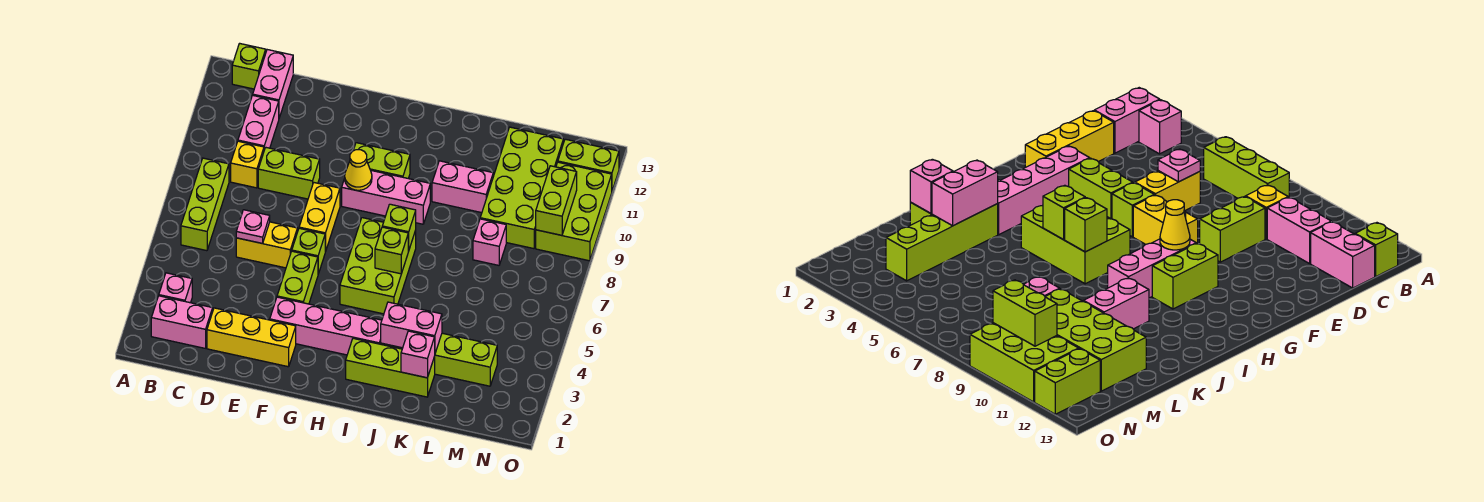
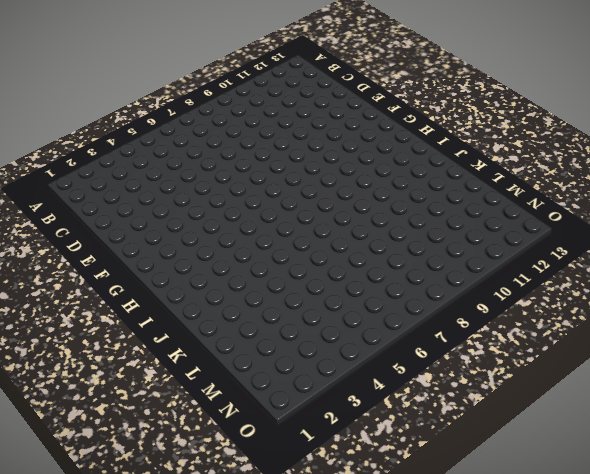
none -> pink 1x2 brick [151,296,213,348]
none -> pink 1x1 brick [159,273,192,303]
none -> lime 1x3 brick [181,158,229,251]
none -> lime 1x1 brick [232,43,266,89]

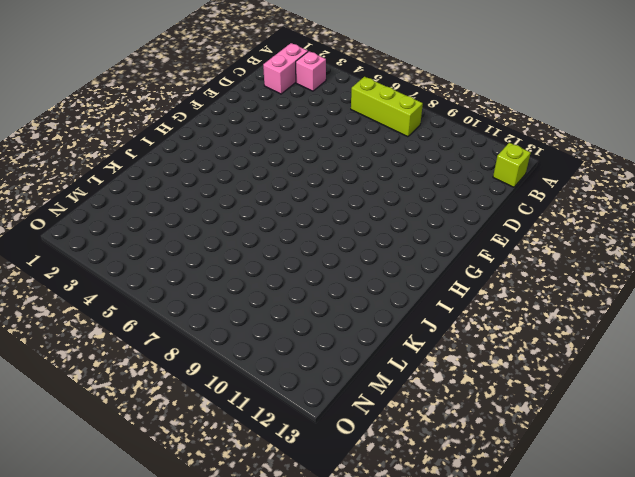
none -> yellow 1x1 brick [231,141,264,188]
none -> pink 1x2 brick [238,95,279,150]
none -> pink 1x2 brick [253,50,293,118]
none -> yellow 1x3 brick [207,308,296,367]

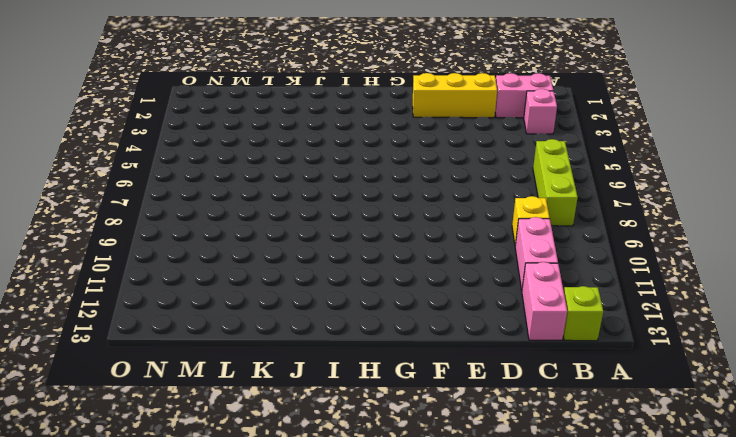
none -> yellow 1x2 brick [236,222,297,268]
none -> lime 1x2 brick [258,148,320,199]
none -> pink 1x4 brick [270,297,382,355]
none -> lime 1x2 brick [277,251,318,304]

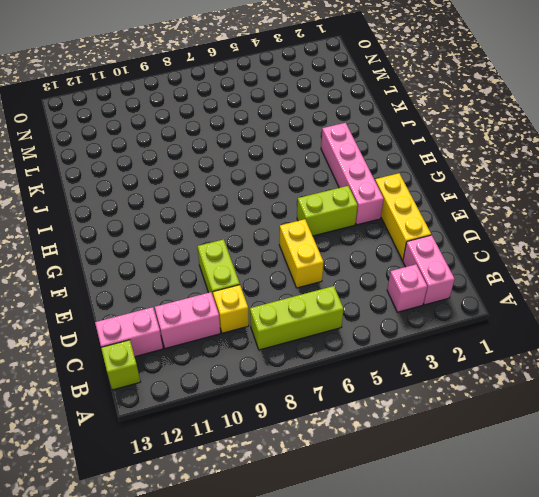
none -> lime 1x1 brick [292,228,325,274]
none -> yellow 1x2 brick [299,183,340,252]
none -> pink 1x3 brick [342,171,430,224]
none -> lime 1x2 brick [353,143,410,179]

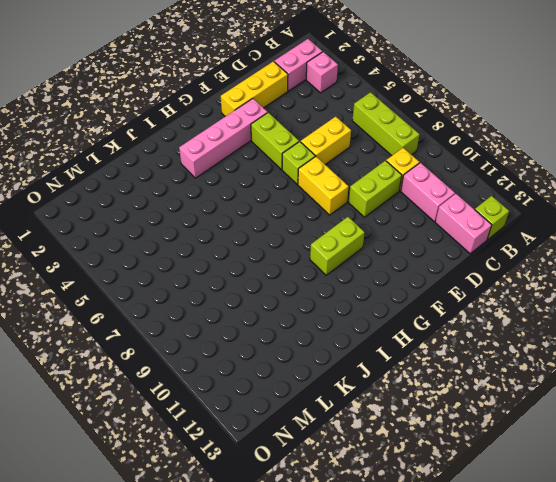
none -> pink 1x3 brick [342,171,430,224]
none -> lime 2x3 brick [340,218,416,314]
none -> lime 1x3 brick [346,338,435,397]
none -> lime 1x4 brick [381,333,497,386]

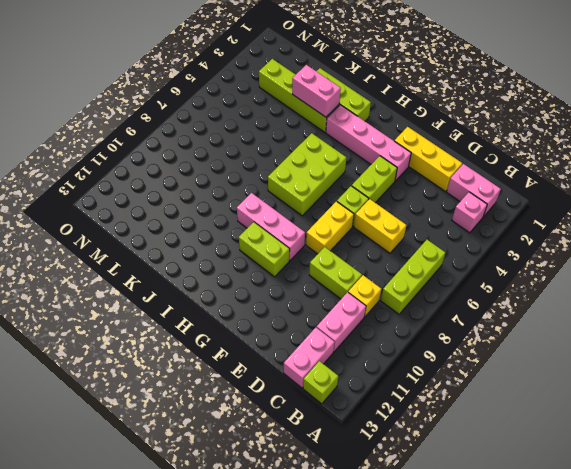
none -> pink 1x2 brick [432,161,493,213]
none -> pink 1x1 brick [473,219,506,265]
none -> lime 2x4 brick [480,127,563,249]
none -> lime 2x3 brick [536,162,612,261]

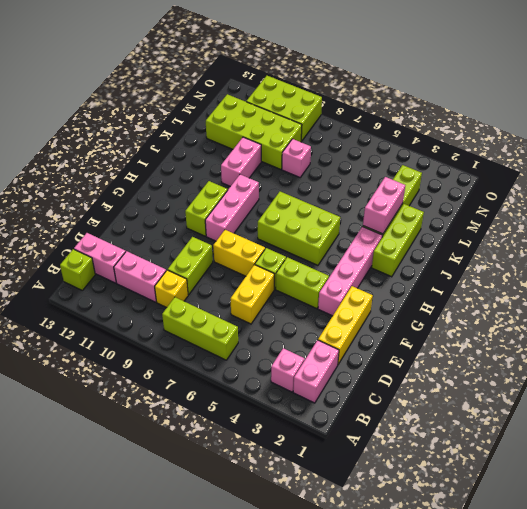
none -> lime 1x2 brick [558,139,619,190]
none -> pink 1x1 plate [236,210,270,243]
none -> yellow 1x1 cone [345,150,372,190]
none -> lime 1x1 brick [375,227,408,274]

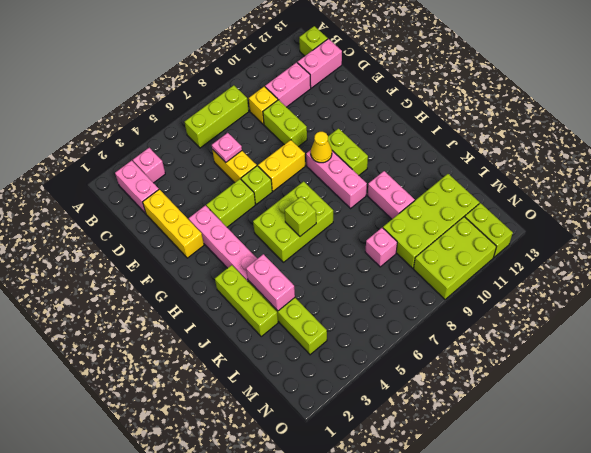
none -> lime 1x1 brick [382,204,416,251]
none -> pink 1x1 brick [401,331,435,378]
none -> lime 1x2 brick [536,166,577,235]

